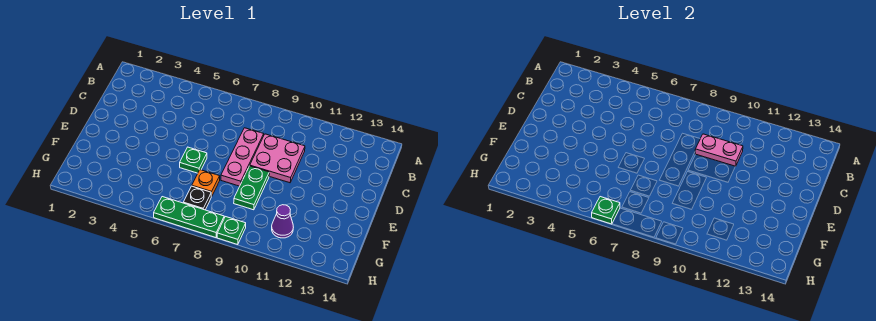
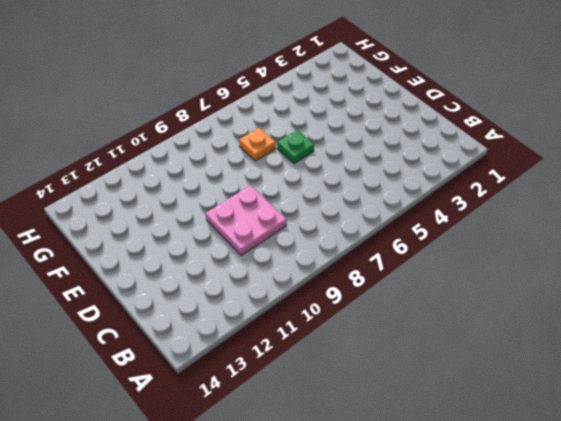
none -> pink 1x3 plate [221,128,264,186]
none -> green 1x2 plate [234,166,269,210]

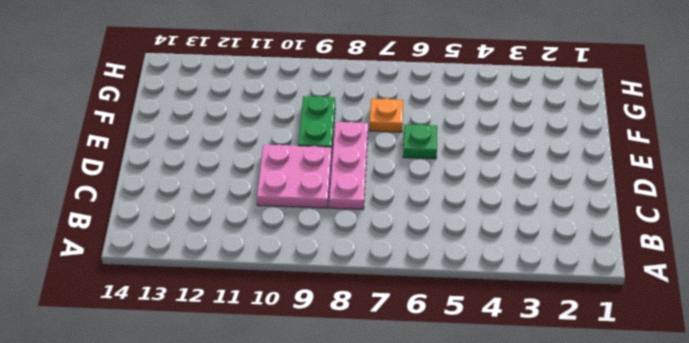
none -> black 1x1 plate [183,186,212,210]
none -> purple 1x1 cone [272,205,293,238]

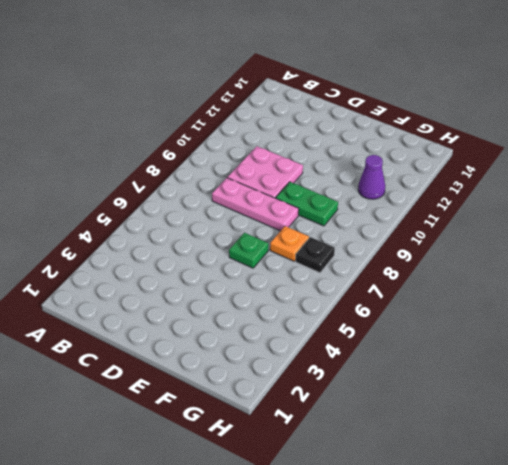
none -> green 1x3 plate [154,197,224,238]
none -> green 1x1 plate [217,217,246,245]

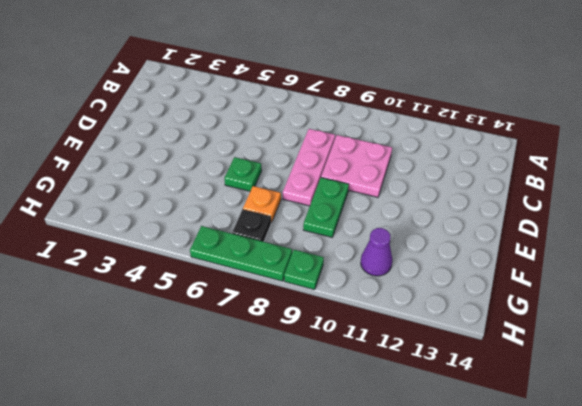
none -> pink 1x2 plate [695,134,743,166]
none -> green 1x1 plate [592,197,620,224]

